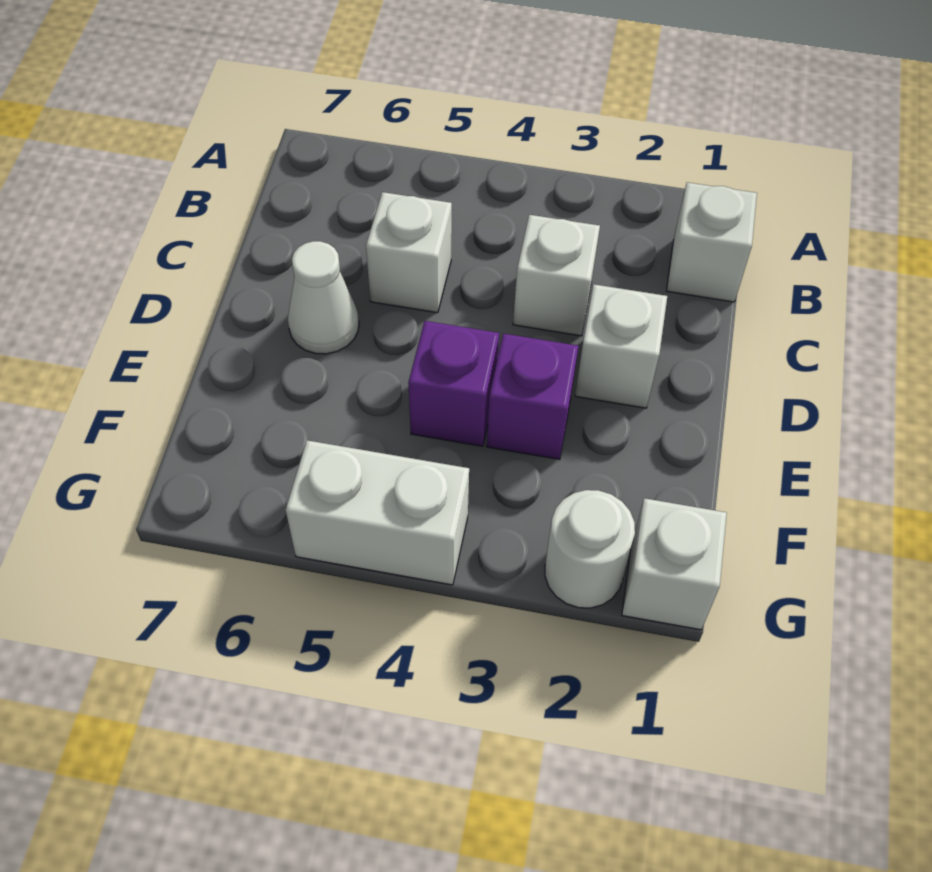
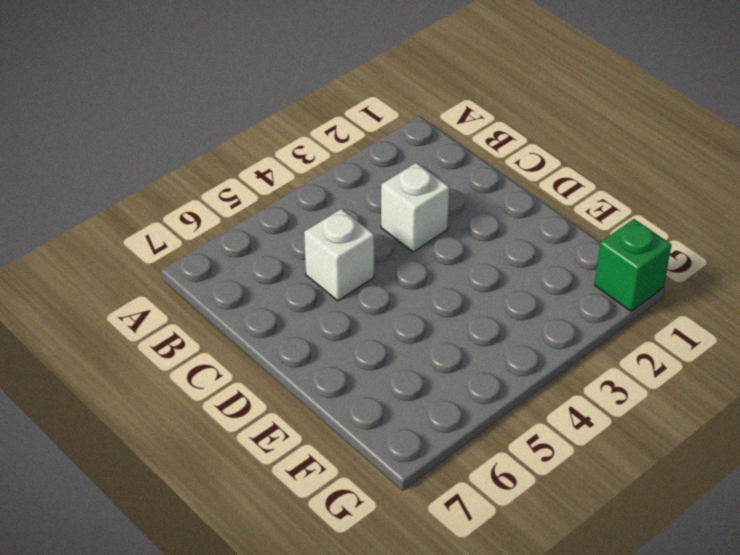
green 1x1 brick [595,219,671,311] -> white 1x1 brick [622,498,727,630]
none -> white 1x1 brick [666,182,757,302]
none -> white 1x1 brick [575,284,667,408]

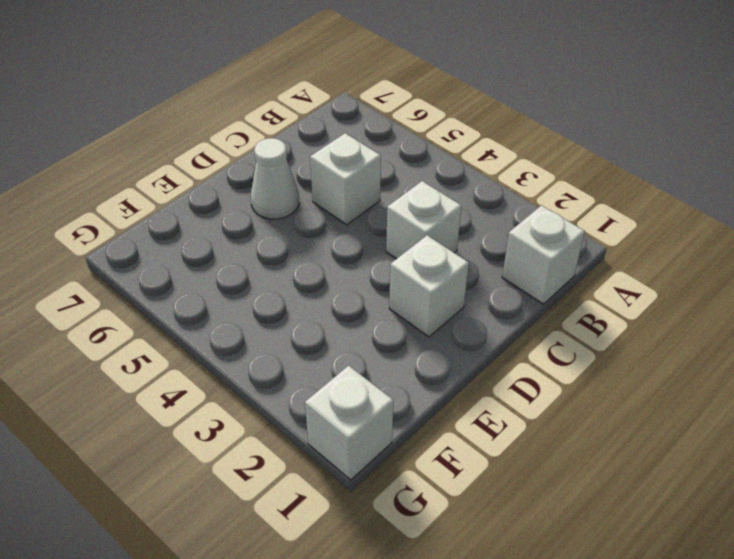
none -> purple 1x1 brick [487,333,578,459]
none -> purple 1x1 brick [408,321,499,446]

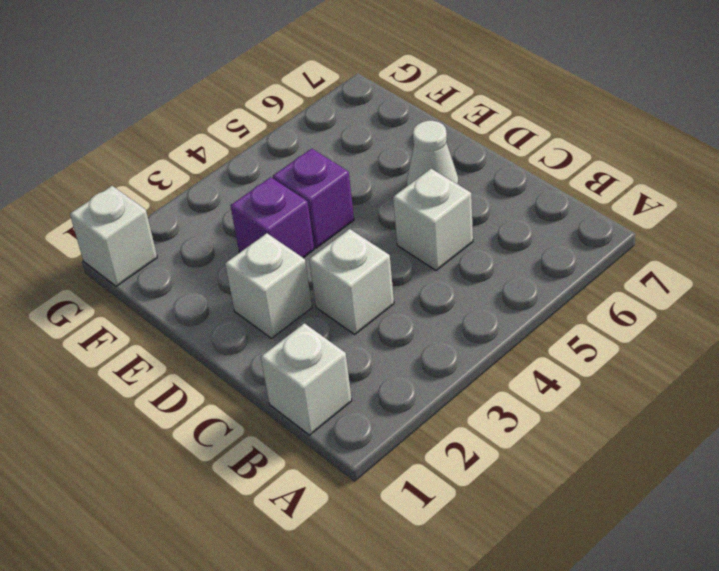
none -> white 1x1 round brick [545,490,635,608]
none -> white 1x2 brick [286,440,469,585]

